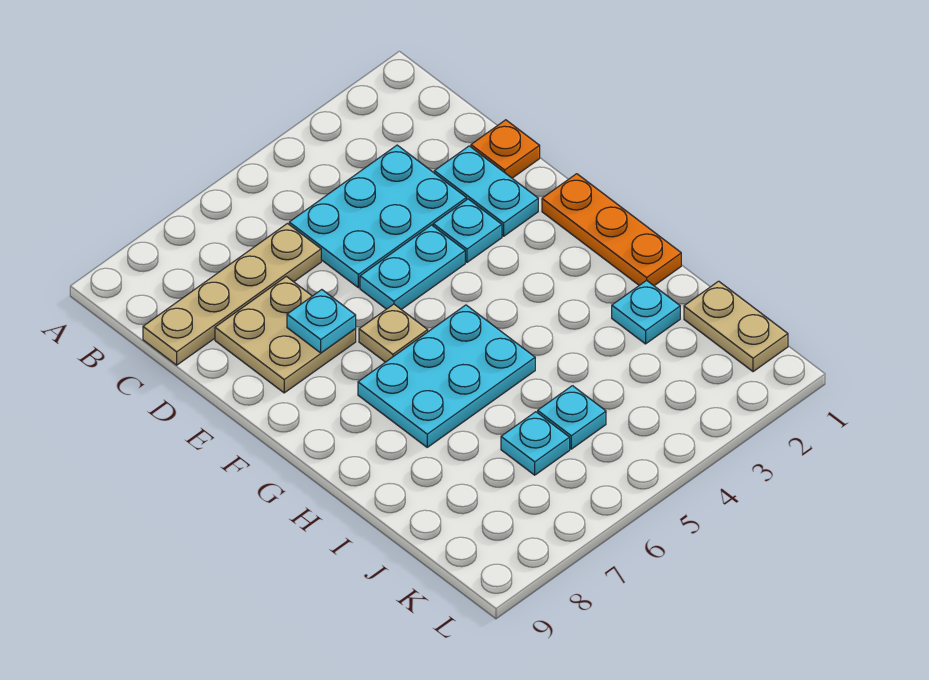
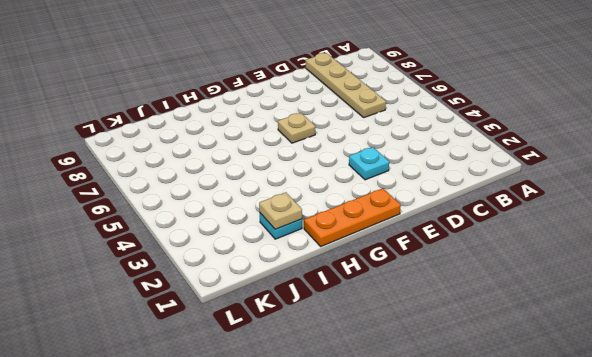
tan 1x1 plate [259,192,302,229] -> none
none -> cyan 2x3 plate [289,145,466,288]
none -> orange 1x1 plate [471,120,540,178]
none -> cyan 1x2 plate [434,146,538,236]

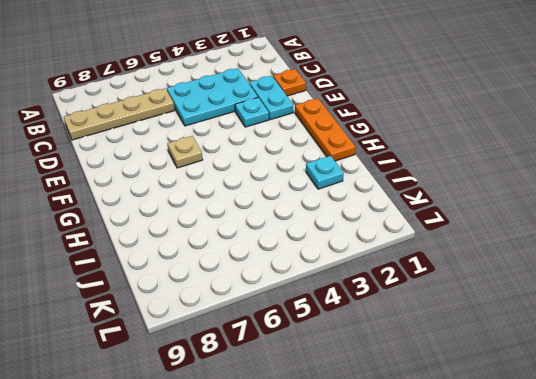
none -> tan 2x2 plate [215,276,356,393]
none -> cyan 1x2 plate [360,225,465,310]
none -> cyan 2x3 plate [358,305,535,447]

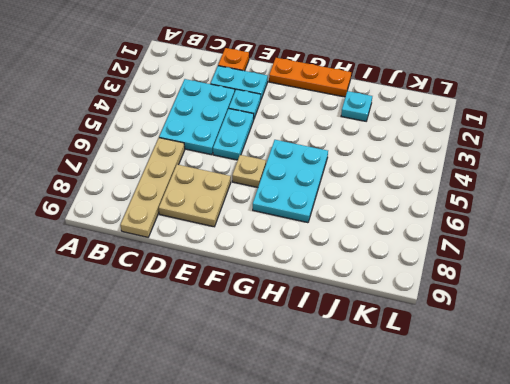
none -> tan 1x2 plate [684,281,788,372]
none -> cyan 1x1 plate [538,386,606,449]
none -> cyan 1x1 plate [501,412,570,475]

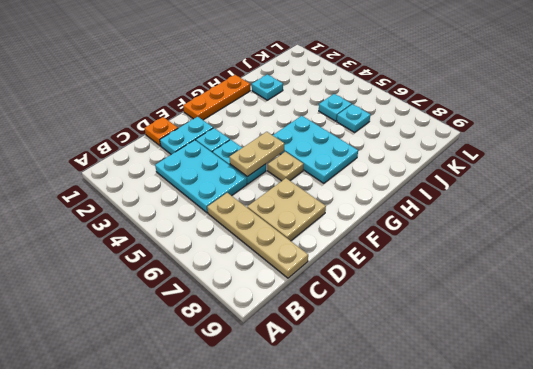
tan 1x2 plate [229,132,284,177] -> tan 1x2 plate moved to [684,281,788,372]
none -> cyan 1x1 plate [287,290,356,353]

